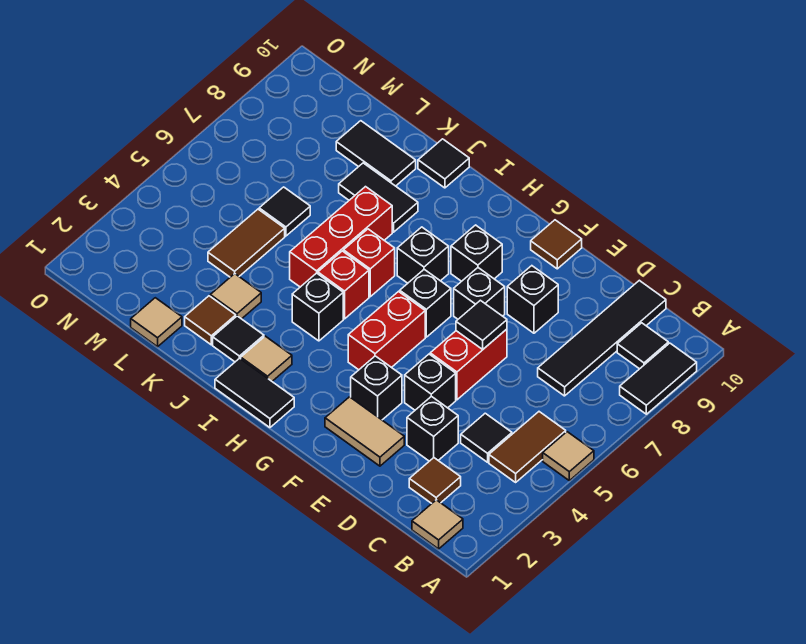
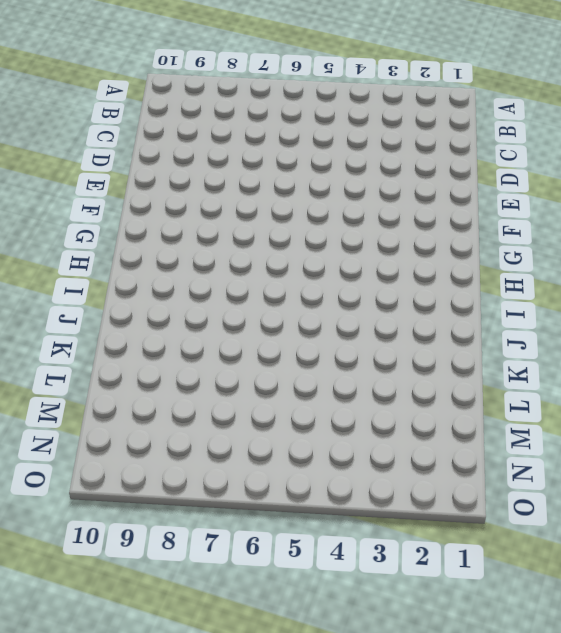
none -> tan 1x1 tile [543,432,594,481]
none -> black 1x2 tile [620,343,697,414]
none -> tan 1x1 tile [412,500,463,549]
none -> brown 1x2 tile [489,412,566,482]

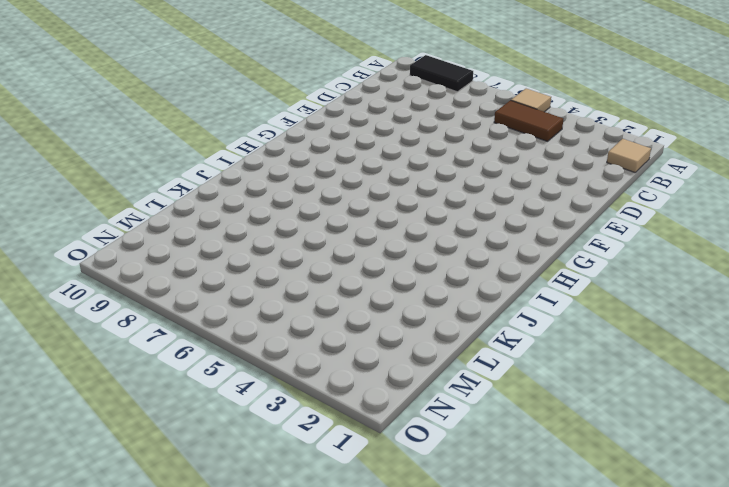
none -> black 1x1 tile [617,323,668,369]
none -> brown 1x1 tile [409,458,461,503]
none -> black 1x1 tile [461,413,512,462]
none -> black 1x4 tile [538,280,666,396]

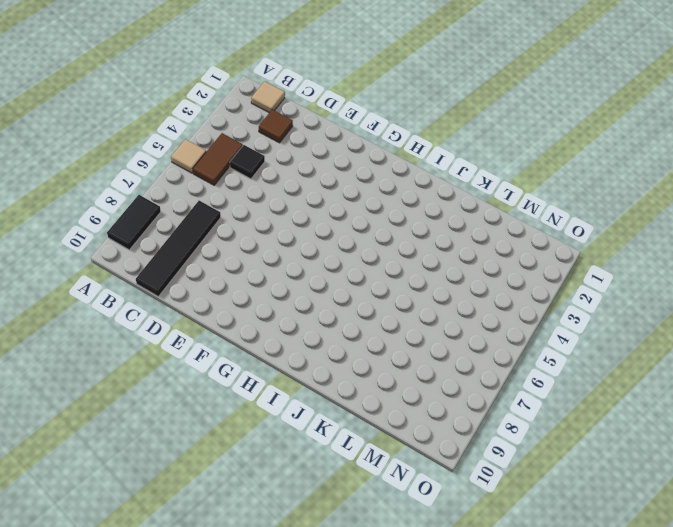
none -> black 1x1 tile [617,323,668,369]
none -> black 1x1 brick [407,396,458,461]
none -> tan 1x2 tile [325,397,404,466]
none -> black 1x1 brick [405,354,456,410]

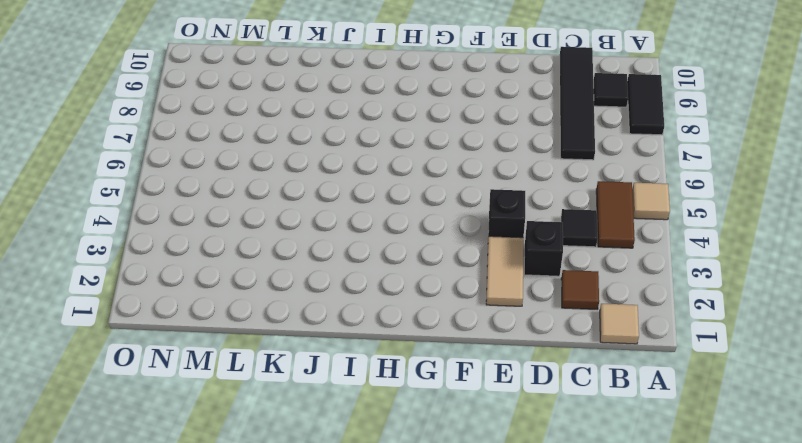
tan 1x2 tile [486,236,524,306] -> tan 1x2 tile turned to [325,397,404,466]
none -> red 1x2 brick [430,329,507,400]
none -> black 1x1 brick [507,266,558,333]
none -> black 1x1 brick [351,356,402,420]
none -> black 1x1 brick [454,268,505,319]

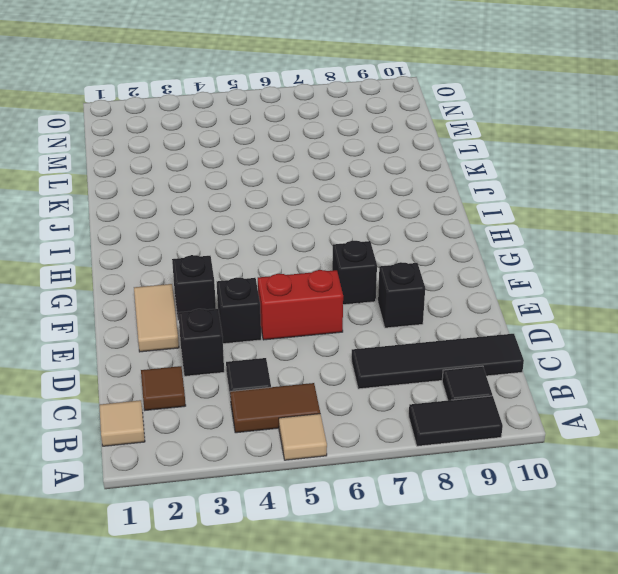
none -> brown 1x1 tile [531,220,582,269]
none -> red 1x2 brick [348,292,425,370]
none -> black 1x1 brick [400,269,451,337]
none -> black 1x1 brick [451,225,502,281]

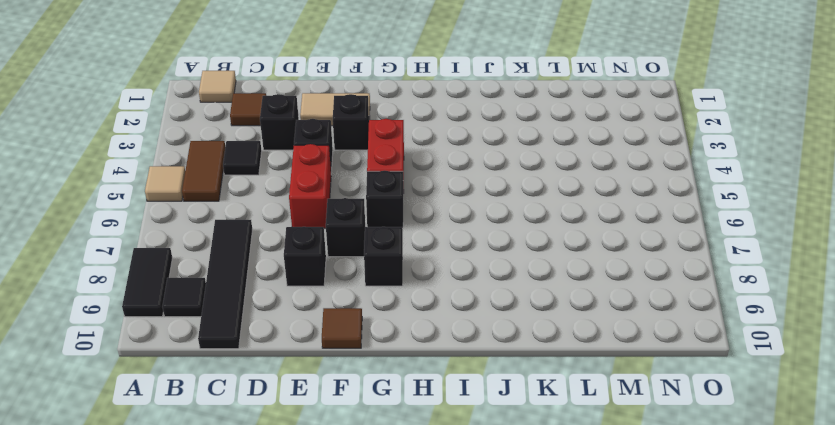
none -> black 1x2 tile [215,358,294,428]
none -> black 1x1 brick [397,227,449,283]
none -> tan 1x1 tile [241,336,292,381]
none -> black 1x1 brick [292,273,343,341]

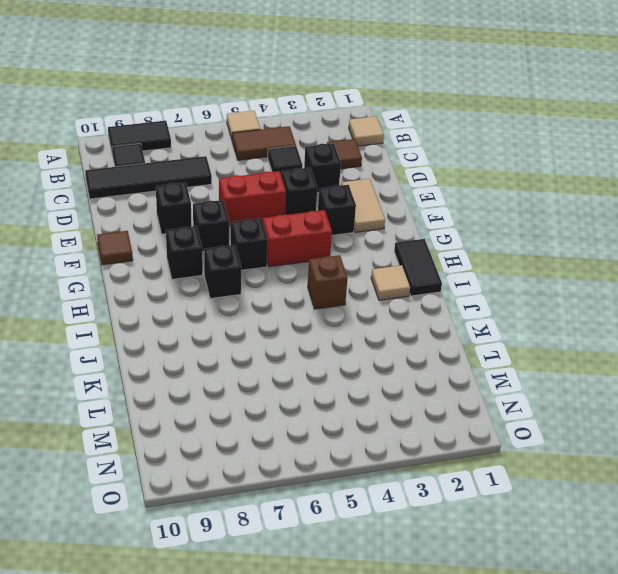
brown 1x1 brick [308,255,347,309] -> black 1x1 brick [292,273,343,341]
none -> red 1x1 brick [318,251,369,319]
none -> red 1x1 brick [344,229,395,297]
none -> black 1x1 tile [213,316,264,362]
none -> red 1x3 brick [290,187,392,287]

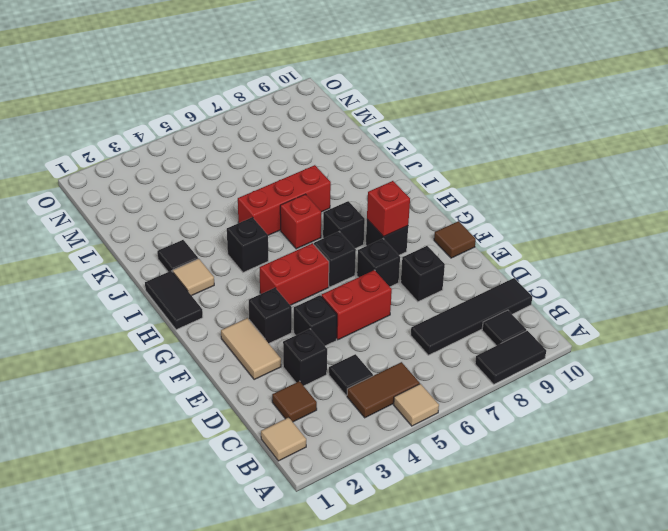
red 1x1 brick [367,181,410,237] -> red 1x1 brick moved to [318,251,369,319]
none -> black 1x2 tile [339,163,418,232]
none -> black 1x1 tile [418,139,469,188]
none -> brown 1x1 tile [185,296,236,345]
none -> tan 1x1 tile [210,274,261,319]

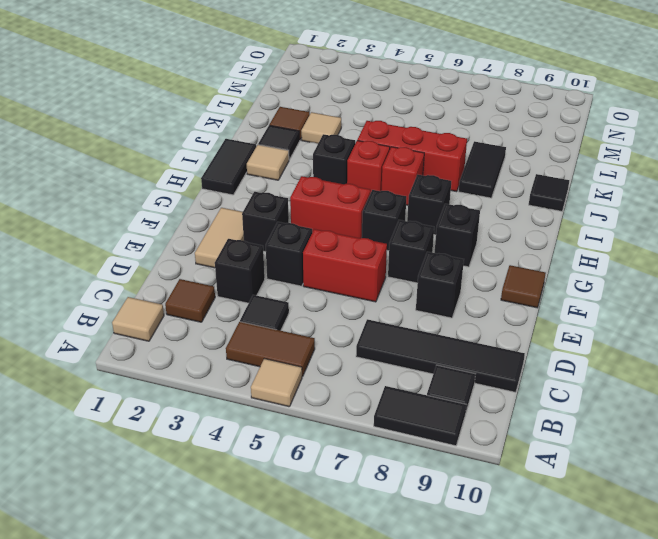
none -> black 1x2 tile [336,121,416,186]
none -> tan 1x1 tile [131,298,182,347]
none -> brown 1x2 tile [208,209,285,277]
none -> black 1x1 tile [259,187,310,236]

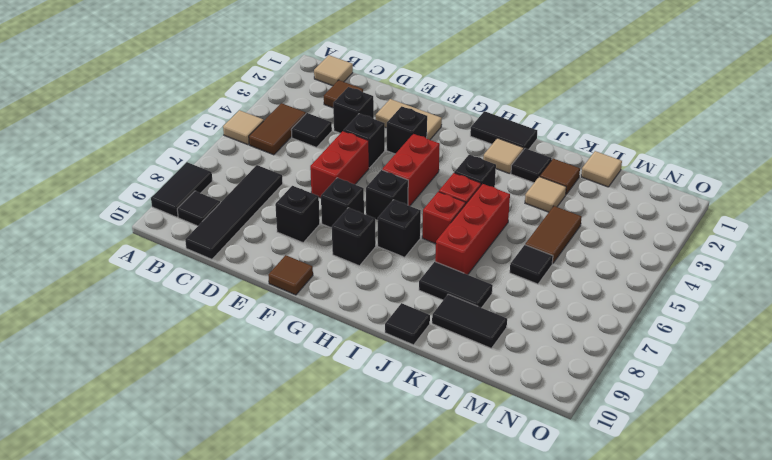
none -> black 1x1 tile [456,300,507,349]

